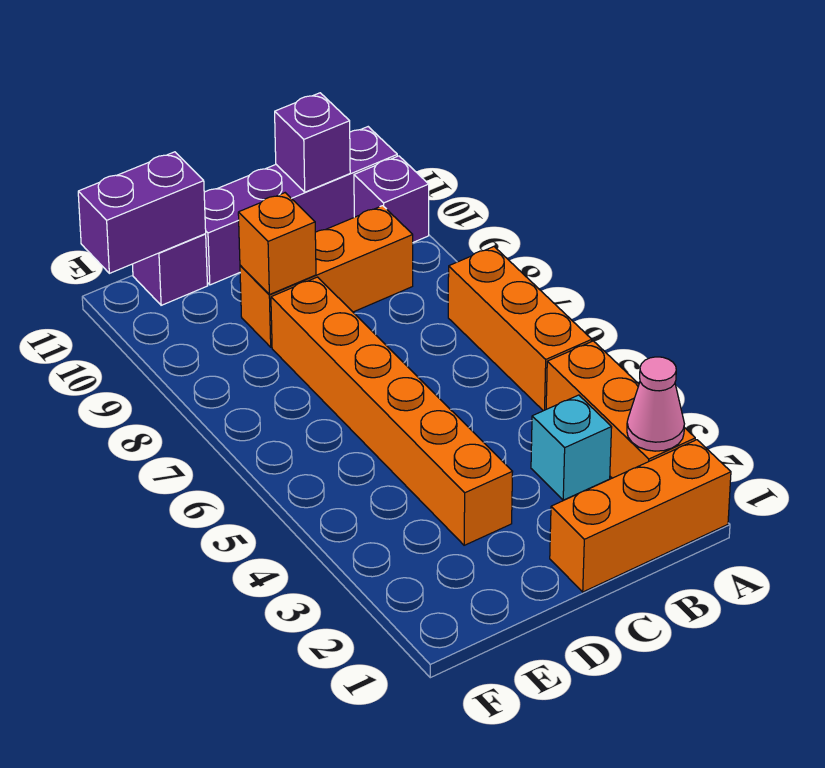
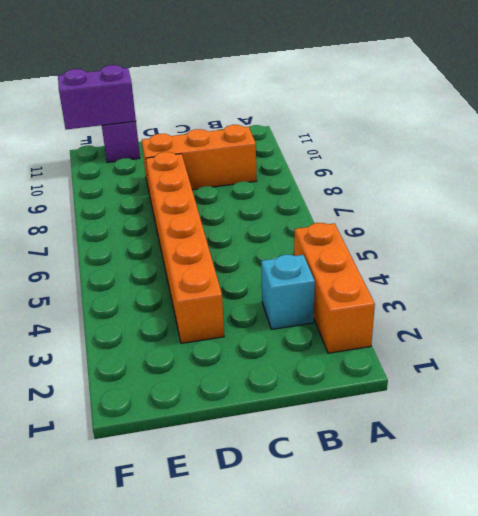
none -> orange 1x3 brick [550,440,731,592]
none -> orange 1x3 brick [448,247,592,411]
none -> purple 1x1 brick [354,156,429,242]

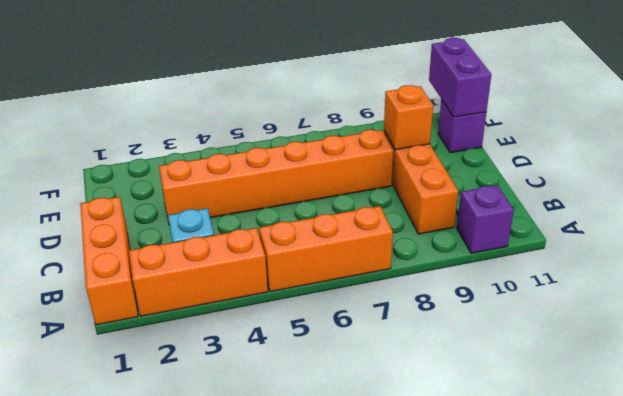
none -> purple 1x4 brick [204,127,397,285]
none -> pink 1x1 cone [627,357,684,451]
none -> purple 1x1 brick [275,93,350,192]

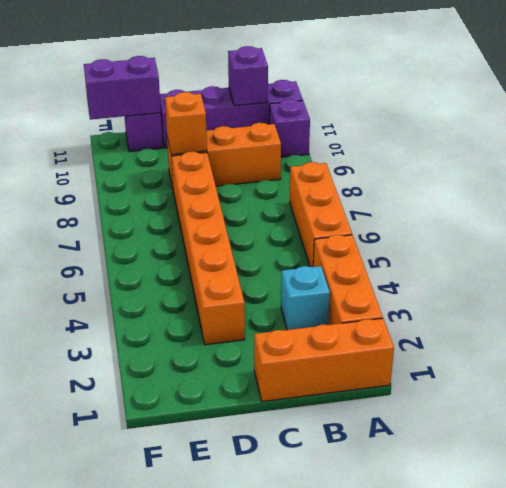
none -> pink 1x1 cone [627,357,684,451]

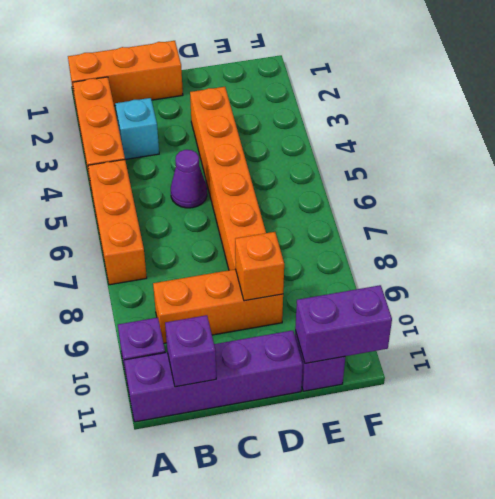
purple 1x1 cone [171,150,207,208] -> none
none -> pink 1x1 cone [627,357,684,451]

